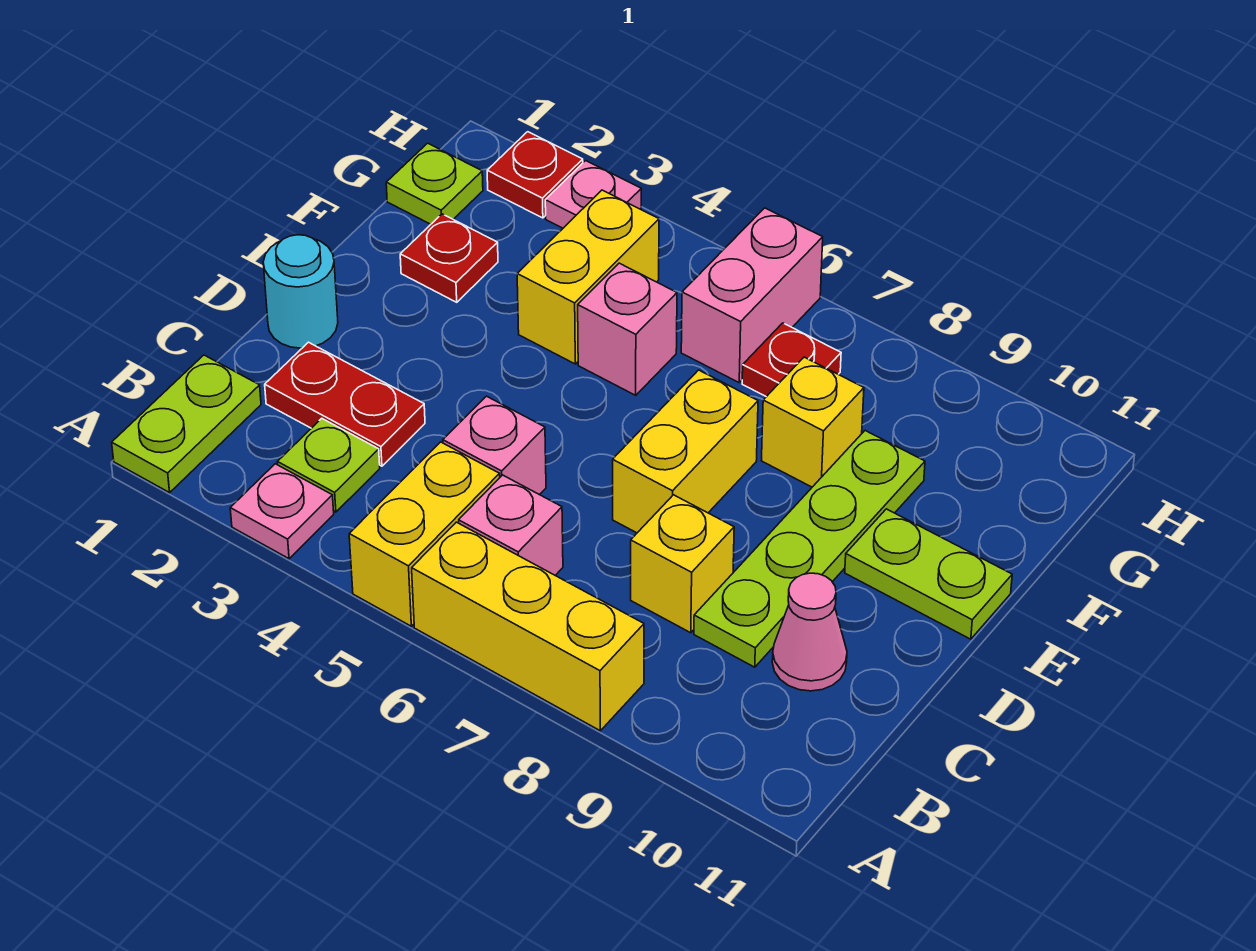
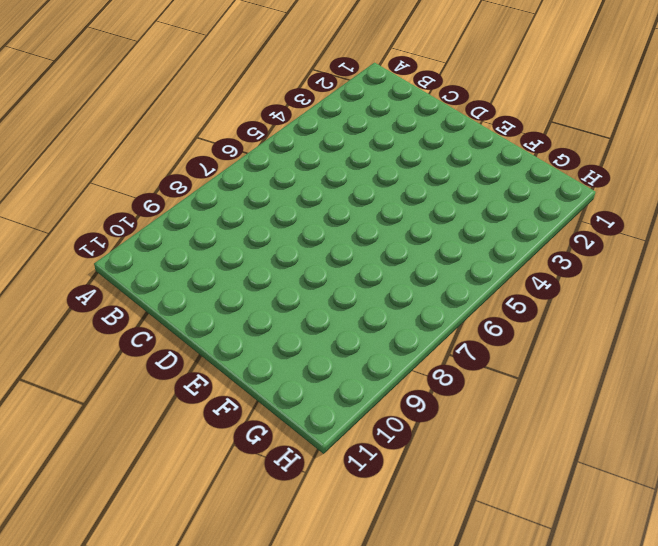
none -> lime 1x2 plate [112,355,261,493]
none -> pink 1x1 plate [230,464,334,559]
none -> yellow 1x2 brick [349,442,500,626]

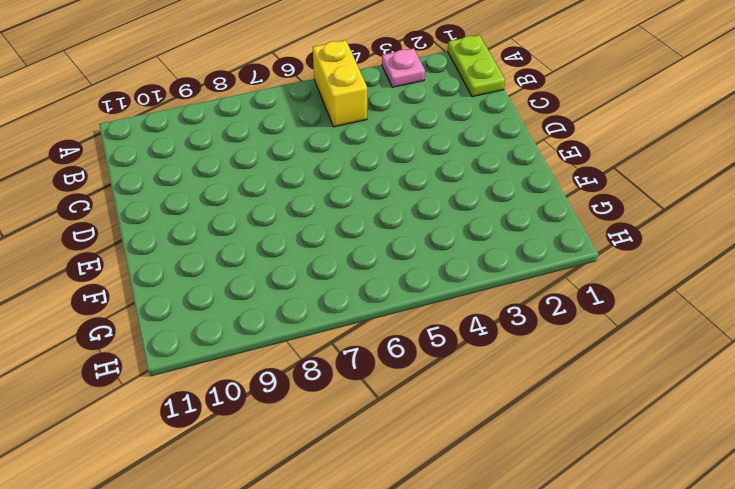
none -> yellow 1x3 brick [412,522,644,731]
none -> lime 1x1 plate [278,418,380,512]
none -> pink 1x1 brick [459,475,563,575]

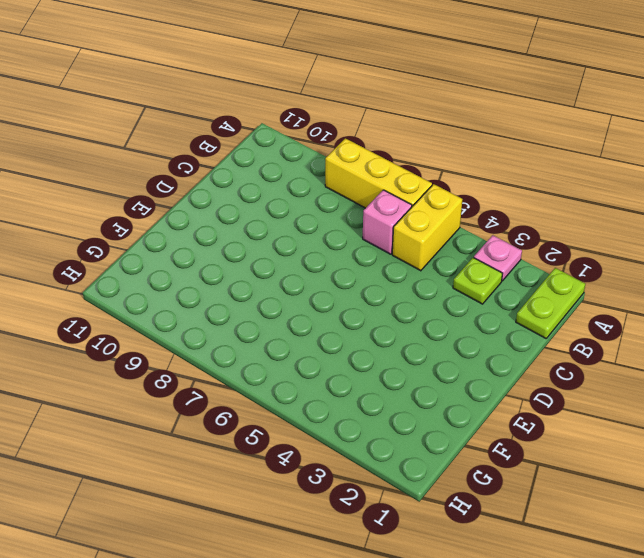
none -> red 1x2 plate [265,342,425,466]
none -> pink 1x1 brick [443,396,546,495]
none -> yellow 1x1 brick [631,495,734,633]

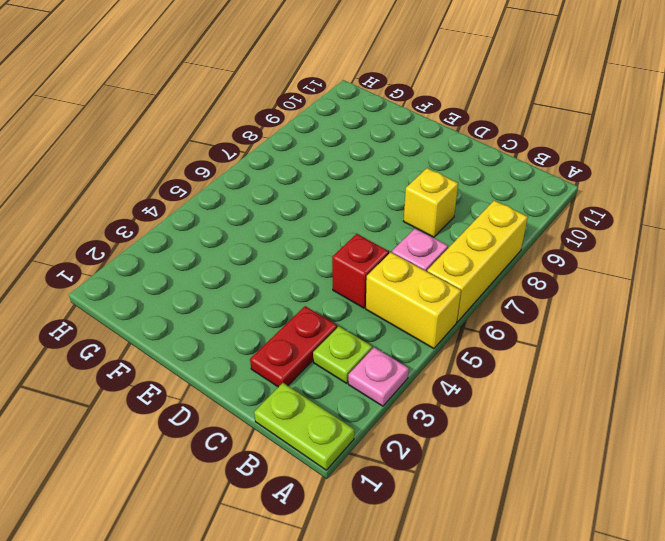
red 1x1 brick [332,234,389,308] -> pink 1x1 brick [443,396,546,495]
none -> lime 1x4 plate [694,431,925,667]
none -> pink 1x1 cone [772,573,847,691]
none -> cyan 1x1 round brick [263,235,338,348]

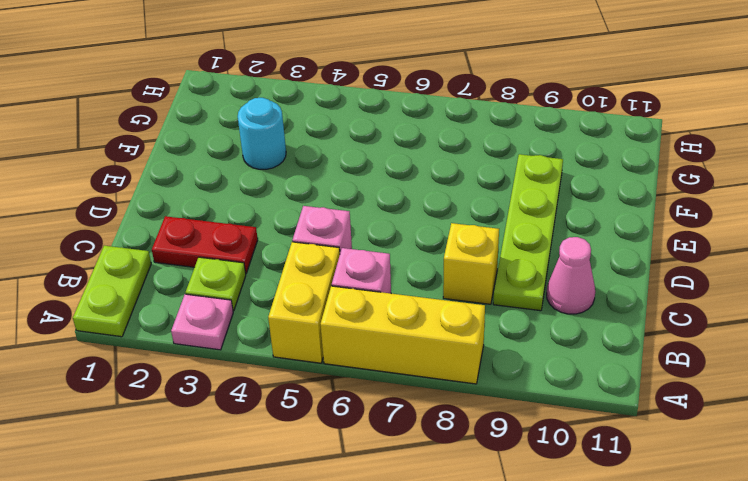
cyan 1x1 round brick [238,98,286,169] -> cyan 1x1 round brick moved to [263,235,338,348]
none -> yellow 1x2 brick [613,370,758,533]
none -> lime 1x2 plate [845,509,1012,639]
none -> red 1x1 plate [400,214,498,302]

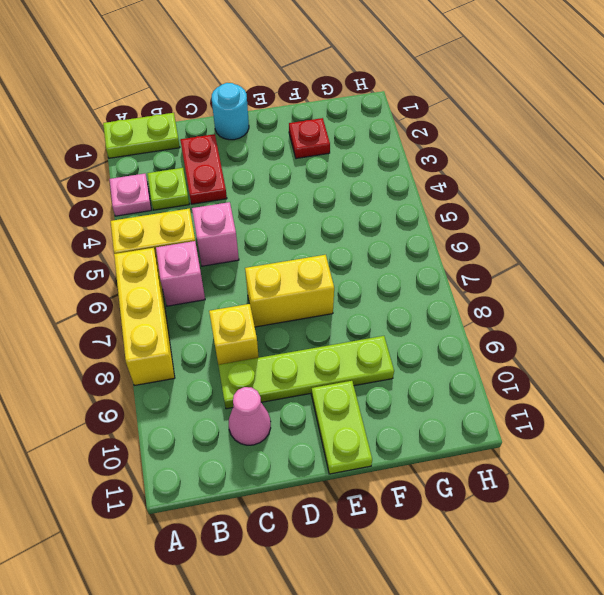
none -> yellow 1x2 brick [517,190,659,364]
none -> pink 1x1 brick [578,263,677,395]
none -> yellow 1x1 brick [761,357,864,487]

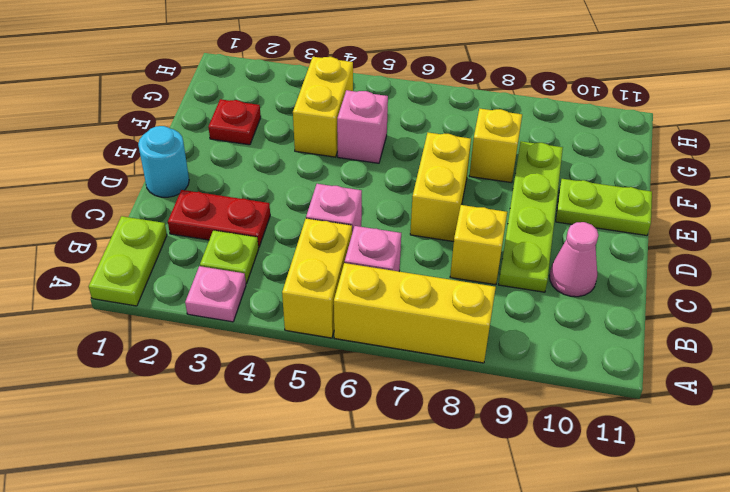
none -> lime 1x1 plate [386,143,483,224]
none -> pink 1x2 brick [681,208,823,382]
none -> red 1x1 plate [742,323,841,397]

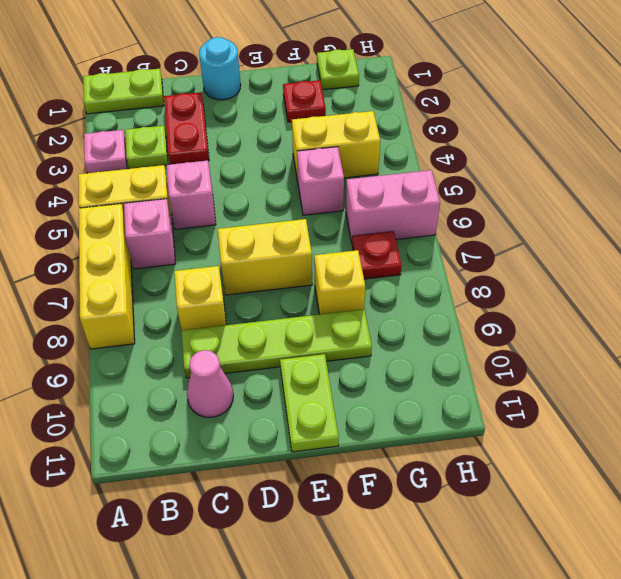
none -> red 1x1 plate [487,132,583,218]
none -> pink 1x1 plate [545,161,641,228]

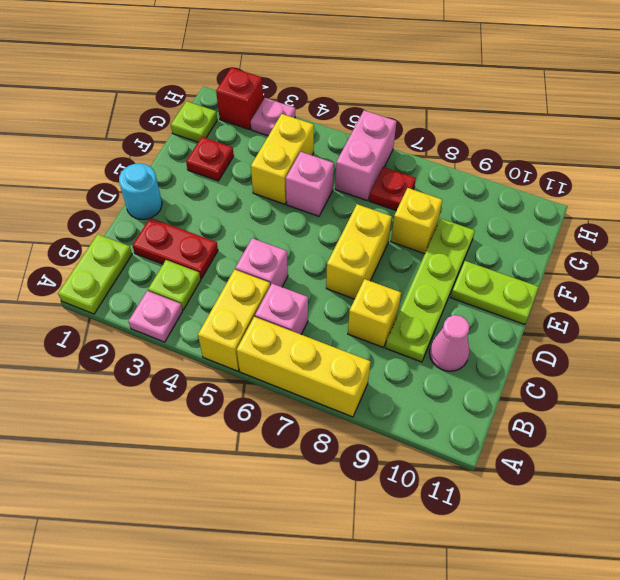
red 1x1 brick [216,67,263,130] -> red 1x1 plate [487,132,583,218]

